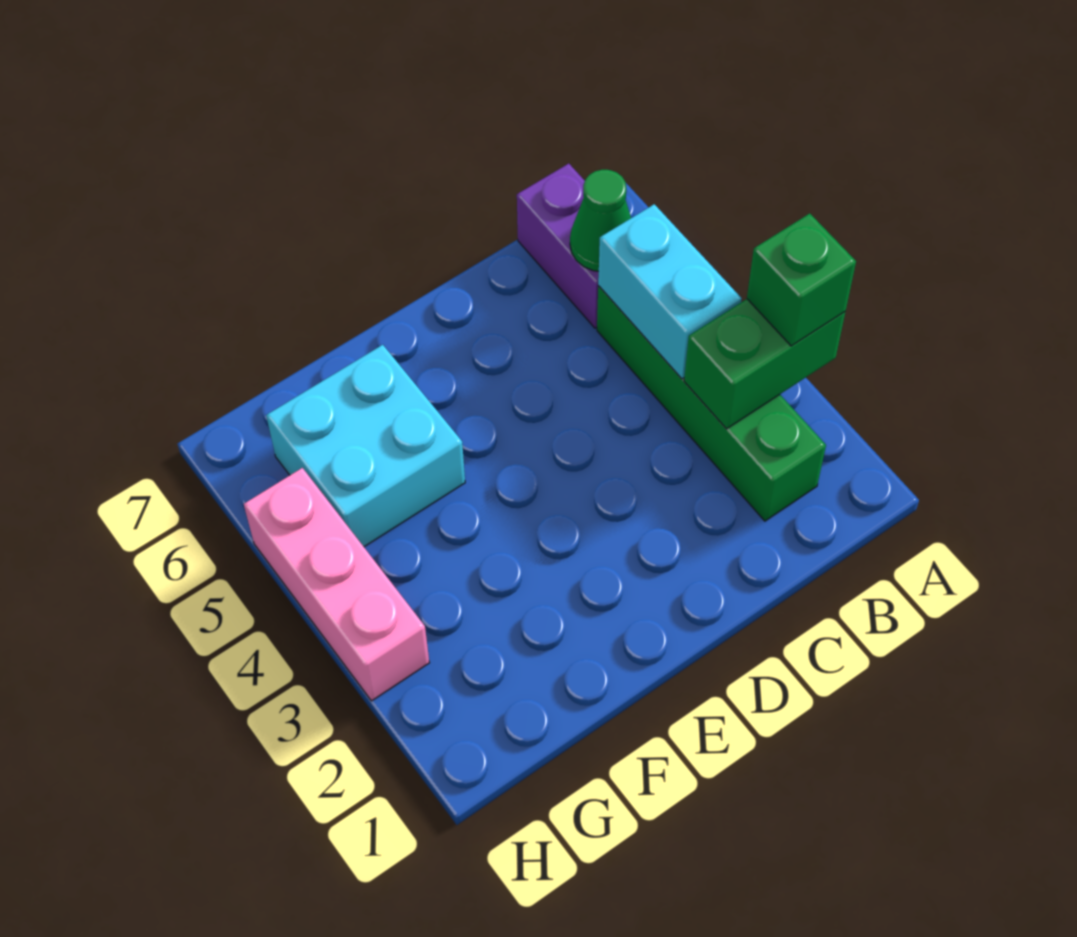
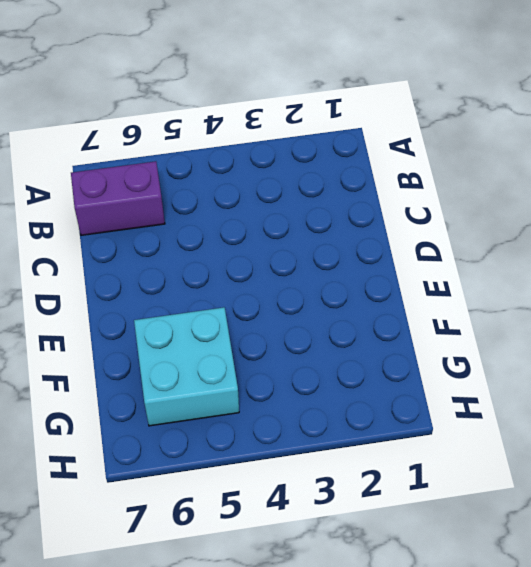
none -> green 1x4 brick [597,286,826,521]
none -> pink 1x3 brick [244,468,429,701]

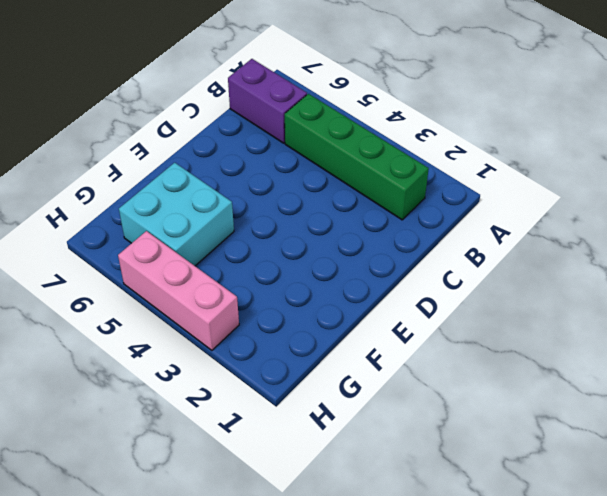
none -> green 1x2 brick [684,299,845,429]
none -> cyan 1x2 brick [598,204,742,379]

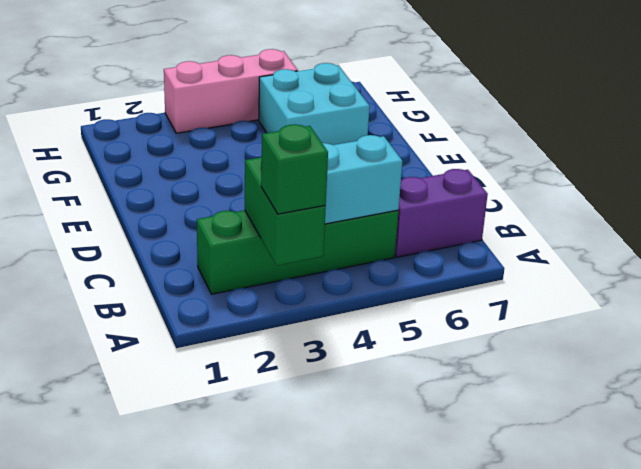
none -> green 1x1 cone [570,170,631,271]

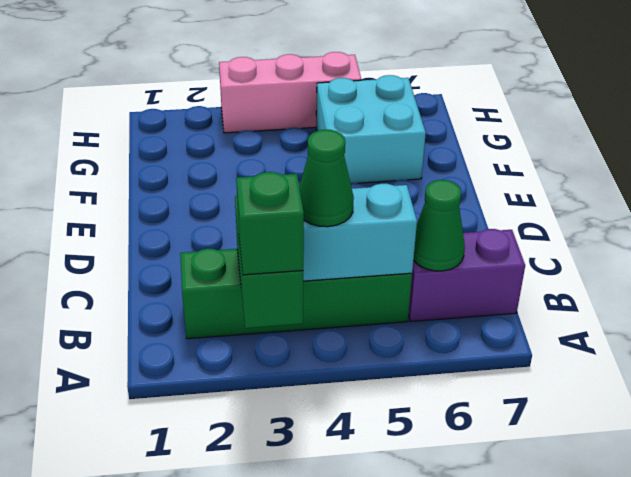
green 1x1 cone [299,130,354,227] -> none

